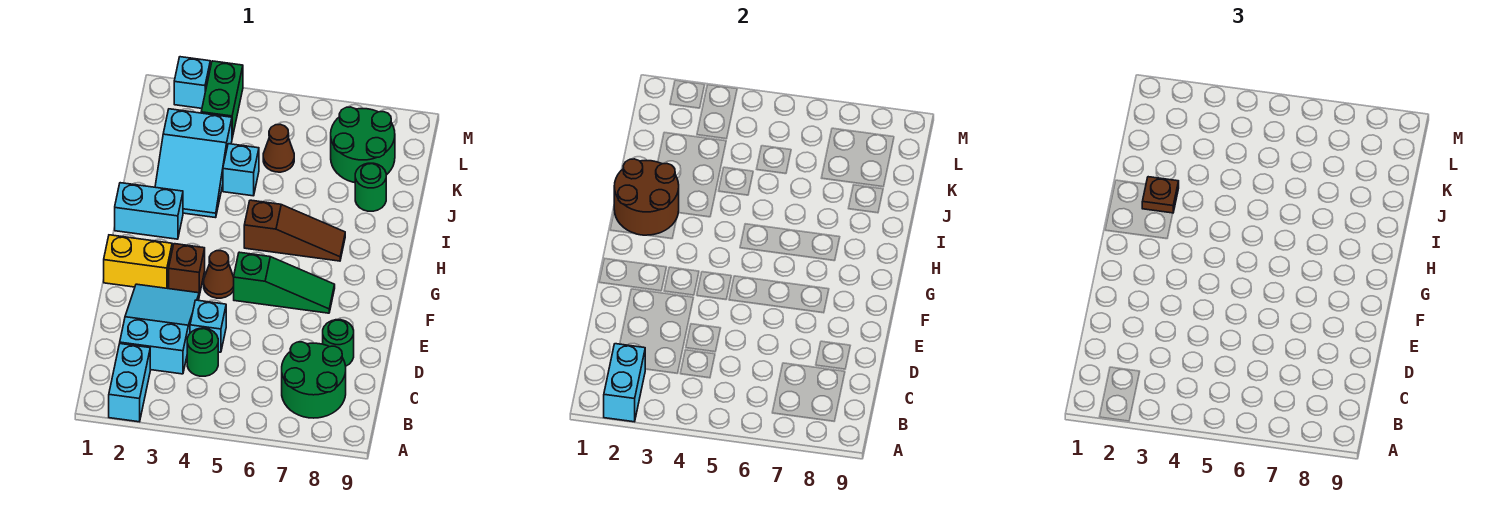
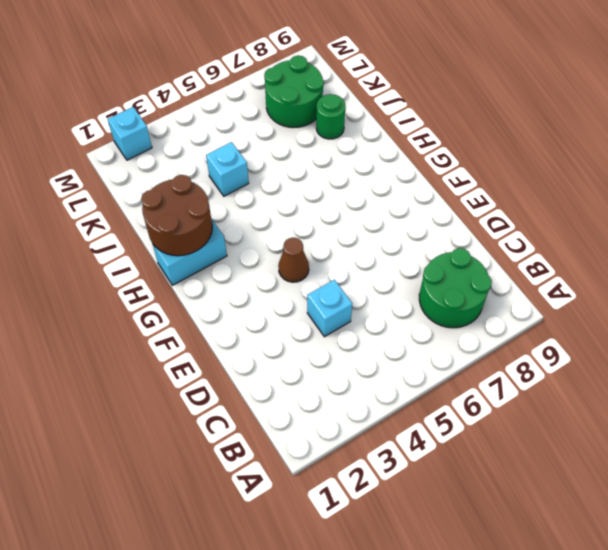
none -> cyan 1x2 brick [109,344,150,422]
none -> cyan 2x3 slope [120,284,199,374]
none -> green 1x1 round brick [187,328,218,376]

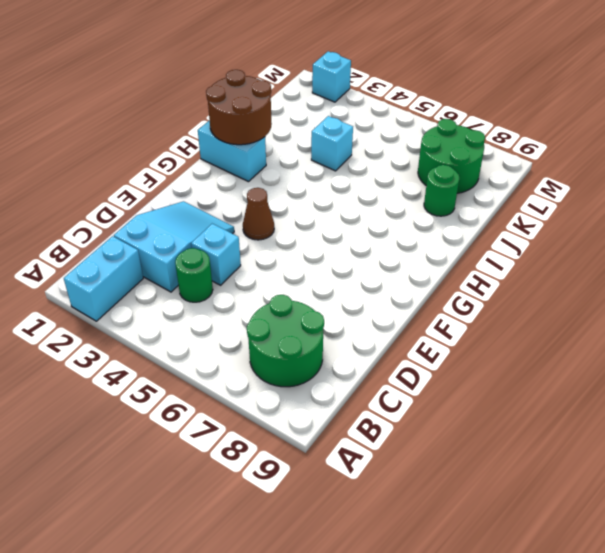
none -> green 1x1 round brick [323,320,354,366]
none -> yellow 1x2 brick [104,235,172,288]
none -> brown 1x1 brick [169,244,205,295]

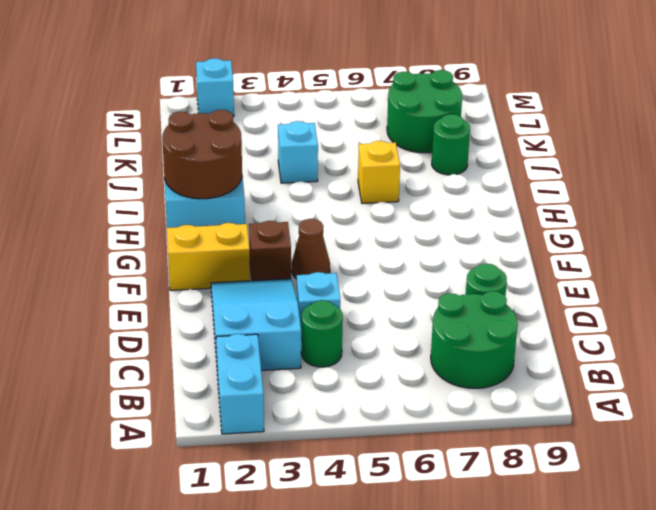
yellow 1x1 brick [358,141,400,204] -> none
none -> green 1x3 slope [234,252,335,313]
none -> brown 1x3 slope [244,200,345,261]
none -> cyan 2x3 slope [155,109,232,218]

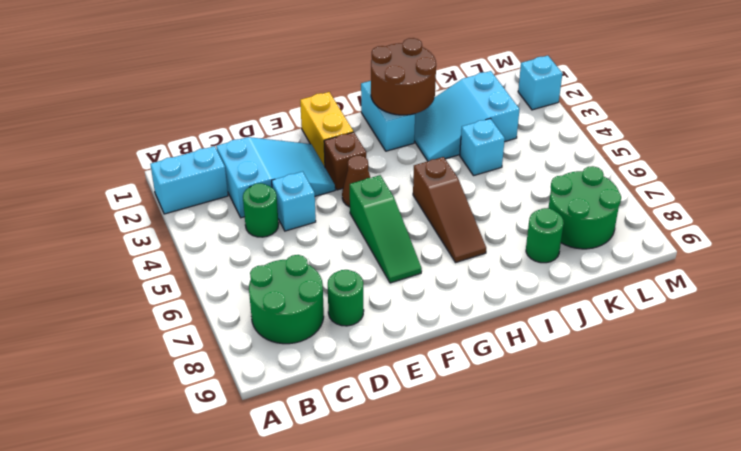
none -> brown 1x1 cone [263,124,294,172]
none -> green 1x2 brick [201,61,243,138]
none -> cyan 1x2 brick [604,344,645,422]

